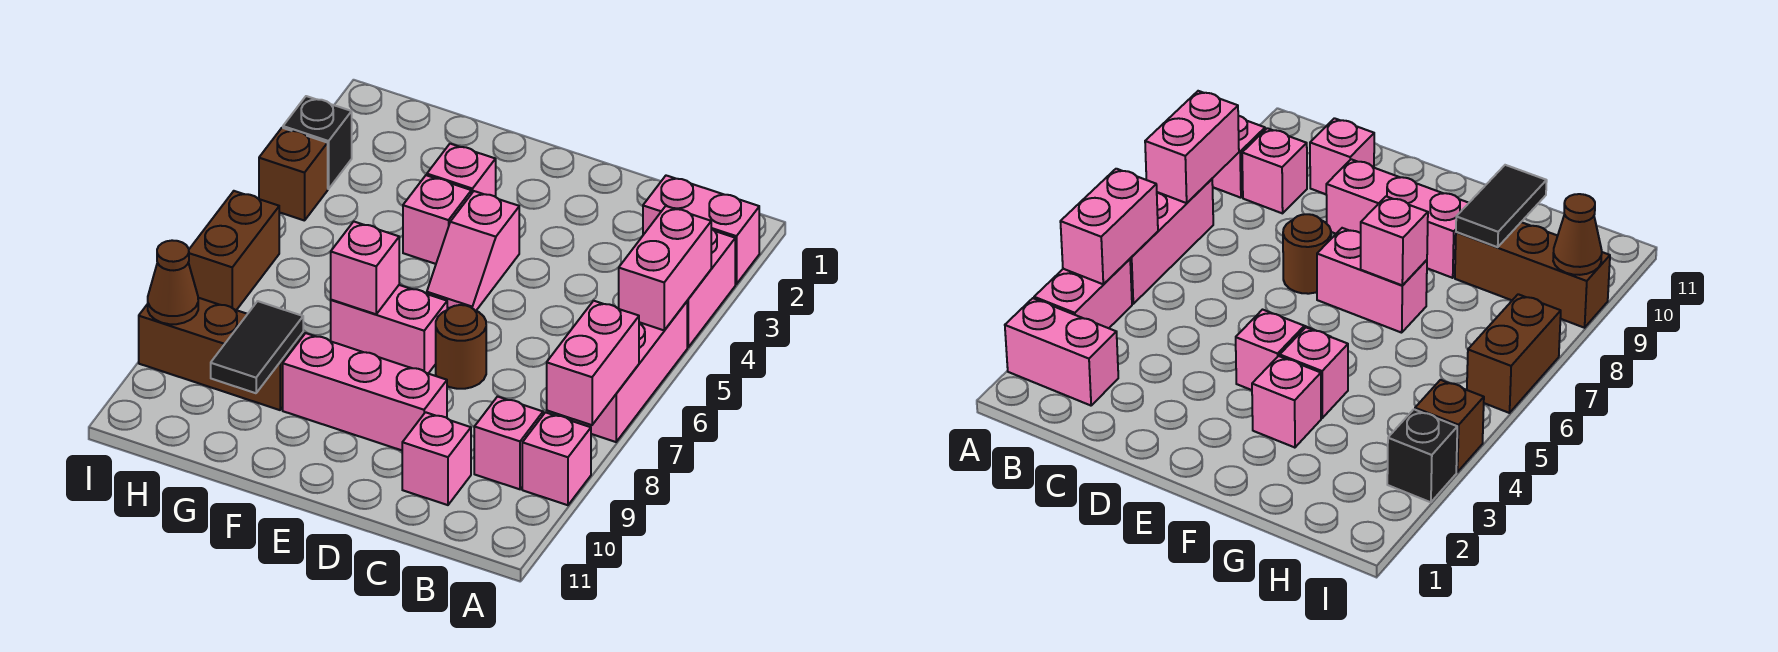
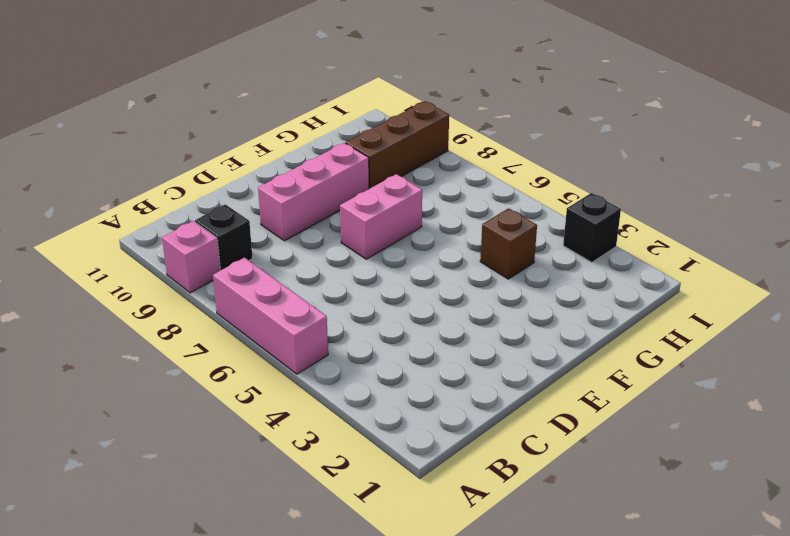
black 1x1 brick [195,204,253,270] -> pink 1x1 brick [474,397,543,489]
brown 1x1 brick [480,208,537,279] -> brown 1x1 brick moved to [259,128,328,221]
none -> pink 1x2 brick [643,176,759,284]
none -> pink 1x2 brick [687,229,735,347]
none -> pink 1x1 brick [402,412,471,505]

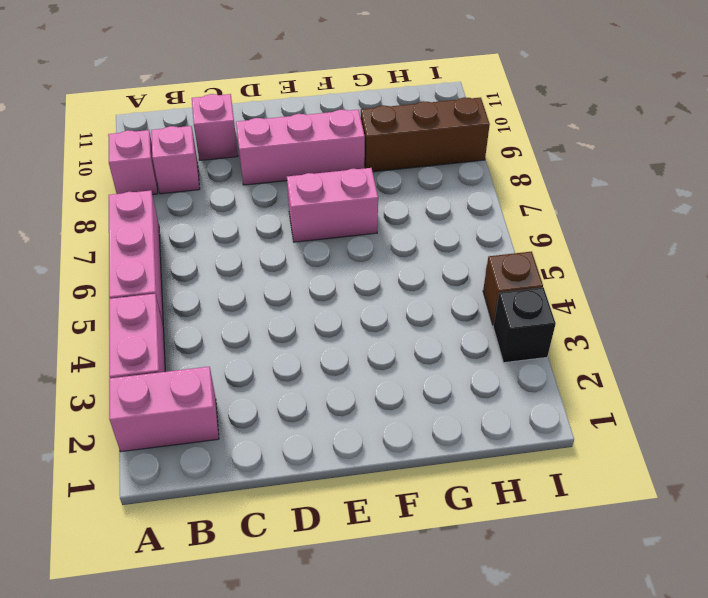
none -> brown 1x1 round brick [436,305,486,389]
none -> pink 1x2 slope [427,191,519,311]
none -> pink 1x1 brick [427,144,496,197]

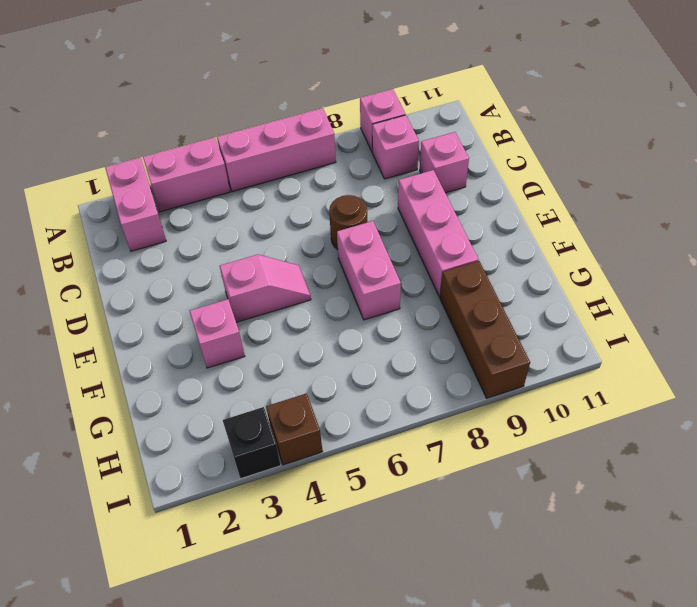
none -> pink 1x1 brick [403,175,471,264]
none -> brown 1x2 brick [188,191,279,310]
none -> pink 1x2 brick [619,206,711,330]

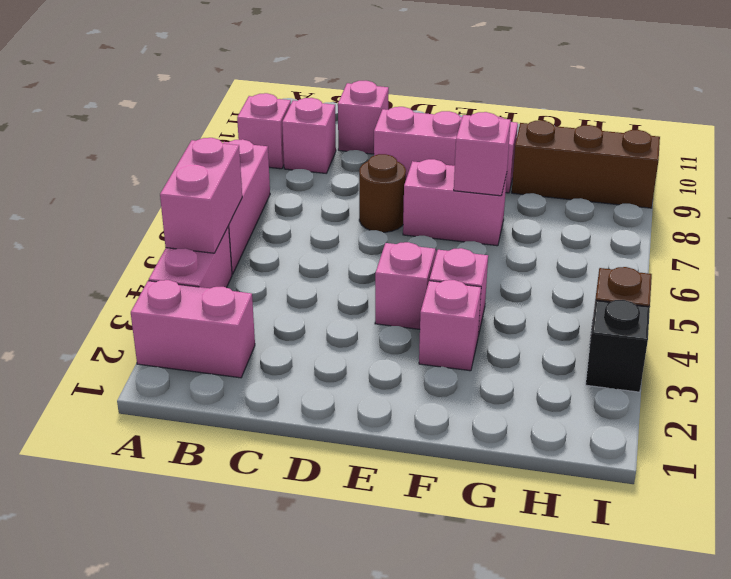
none -> brown 1x2 brick [188,191,279,310]
none -> pink 1x2 brick [547,301,639,425]
none -> black 1x2 tile [211,301,303,393]

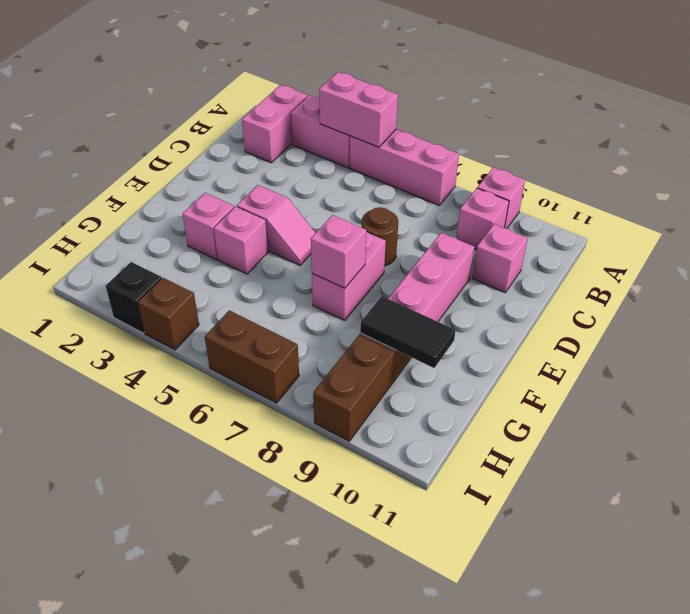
none -> pink 1x2 brick [547,301,639,425]
none -> brown 1x1 cone [148,240,198,324]

